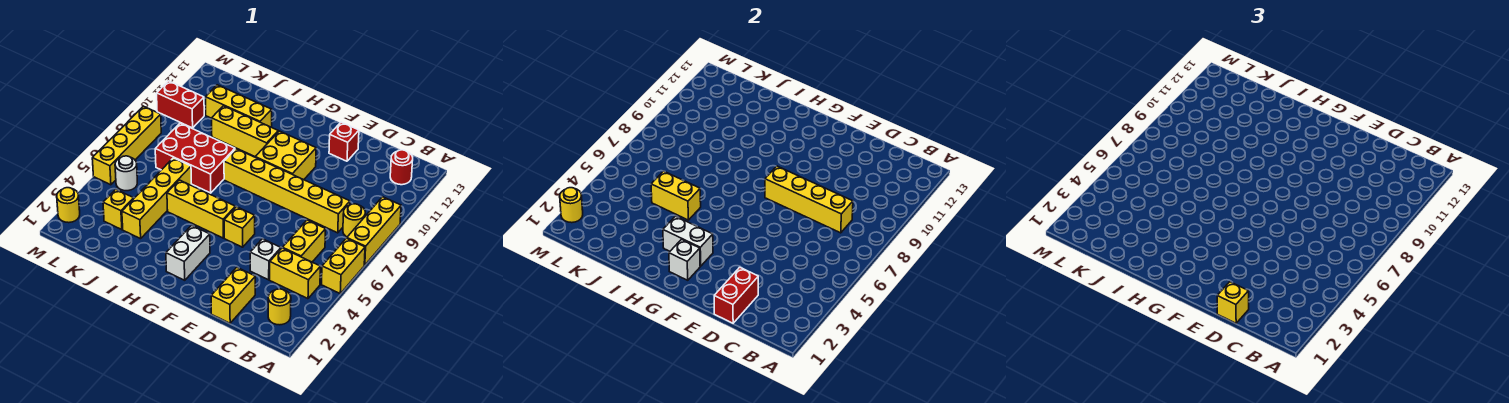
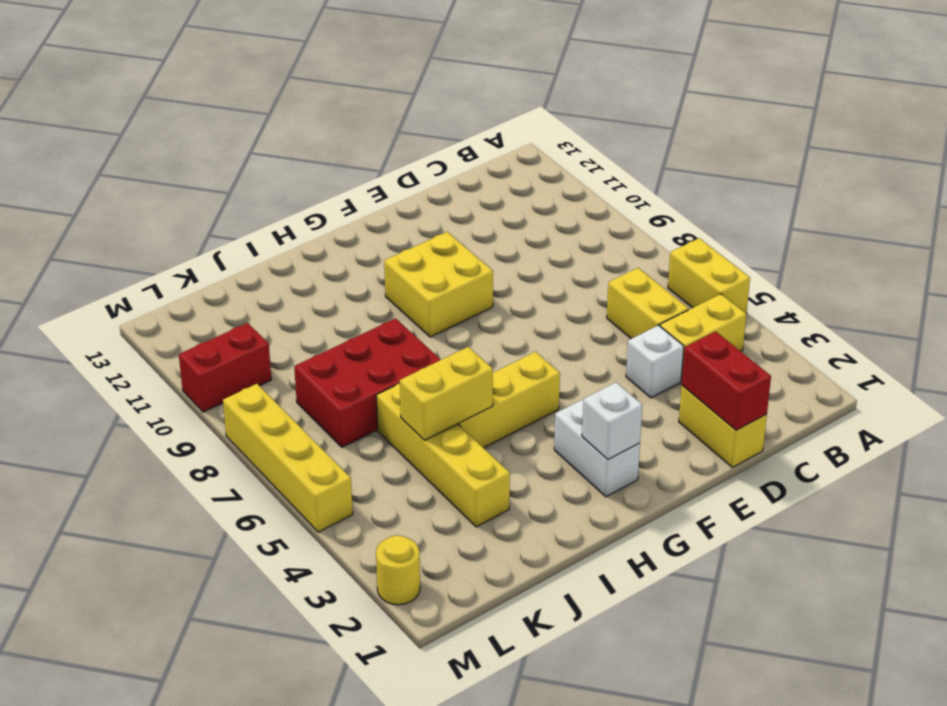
none -> yellow 1x3 brick [347,197,401,265]
none -> yellow 1x1 round brick [268,289,291,325]
none -> yellow 1x1 round brick [343,204,365,237]
none -> red 1x1 round brick [390,150,413,185]

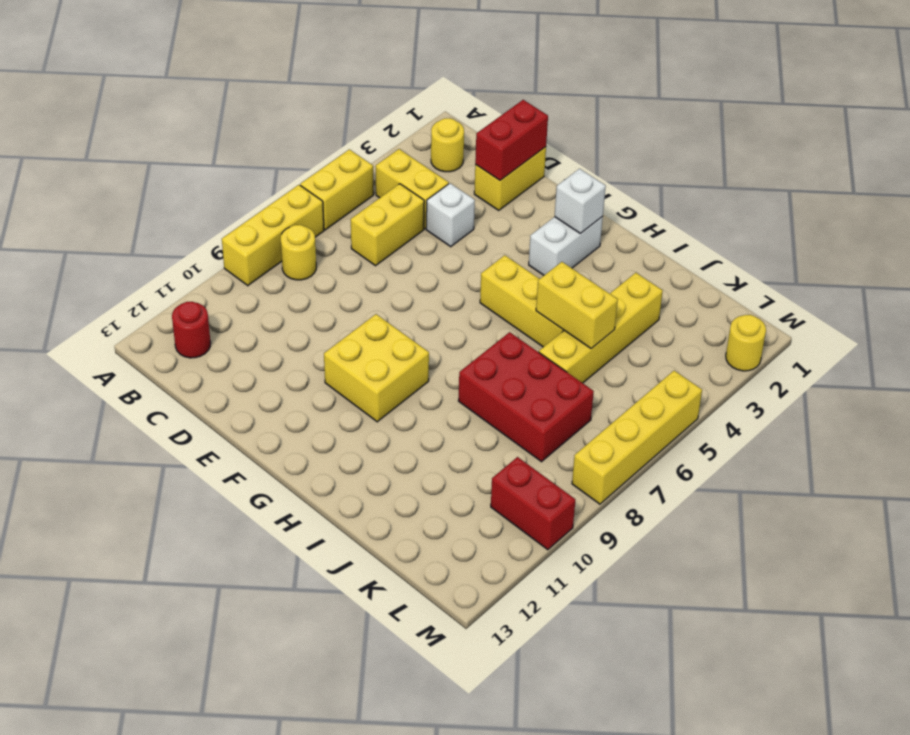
none -> yellow 1x6 brick [224,149,350,233]
none -> red 1x1 brick [329,122,359,161]
none -> yellow 1x1 brick [224,207,255,247]
none -> yellow 1x3 brick [212,106,278,156]

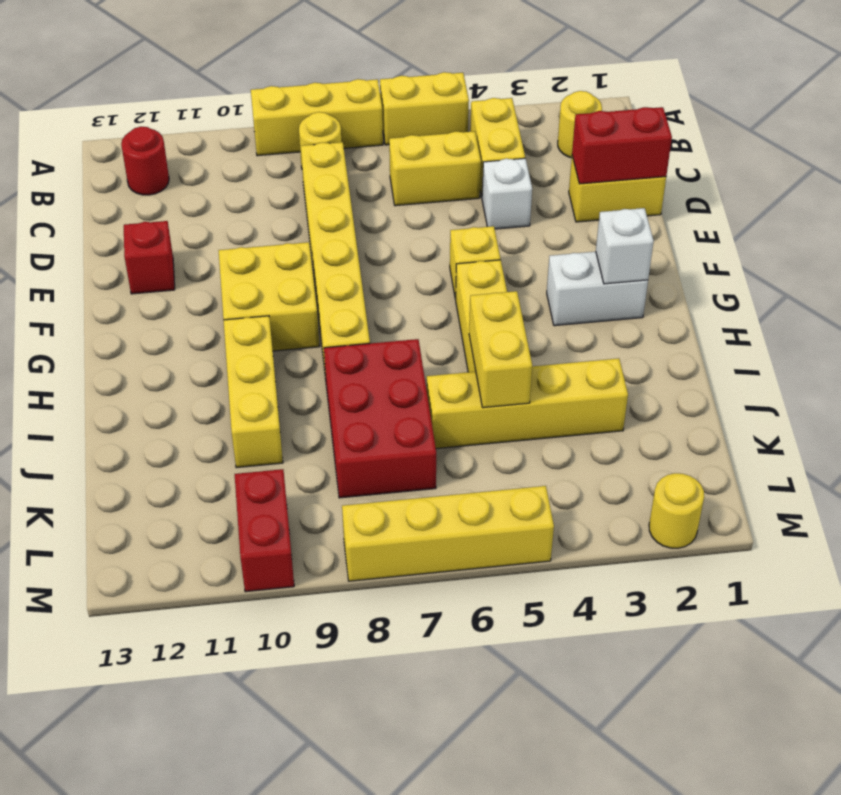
none -> yellow 1x3 brick [206,85,272,127]
none -> yellow 1x1 brick [103,189,134,230]
none -> white 1x1 round brick [115,156,137,191]
none -> yellow 1x4 brick [765,166,853,233]

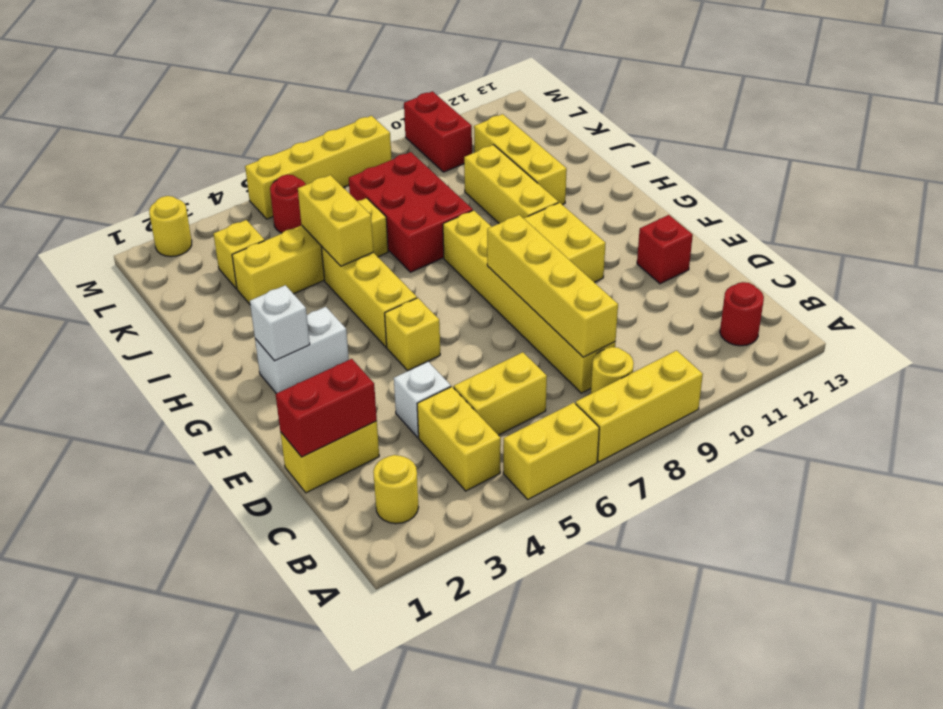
red 1x1 round brick [270,175,306,233] -> white 1x1 round brick [115,156,137,191]
none -> white 1x2 brick [663,216,713,266]
none -> yellow 1x1 round brick [560,188,583,223]
none -> yellow 1x1 brick [1217,282,1249,323]

